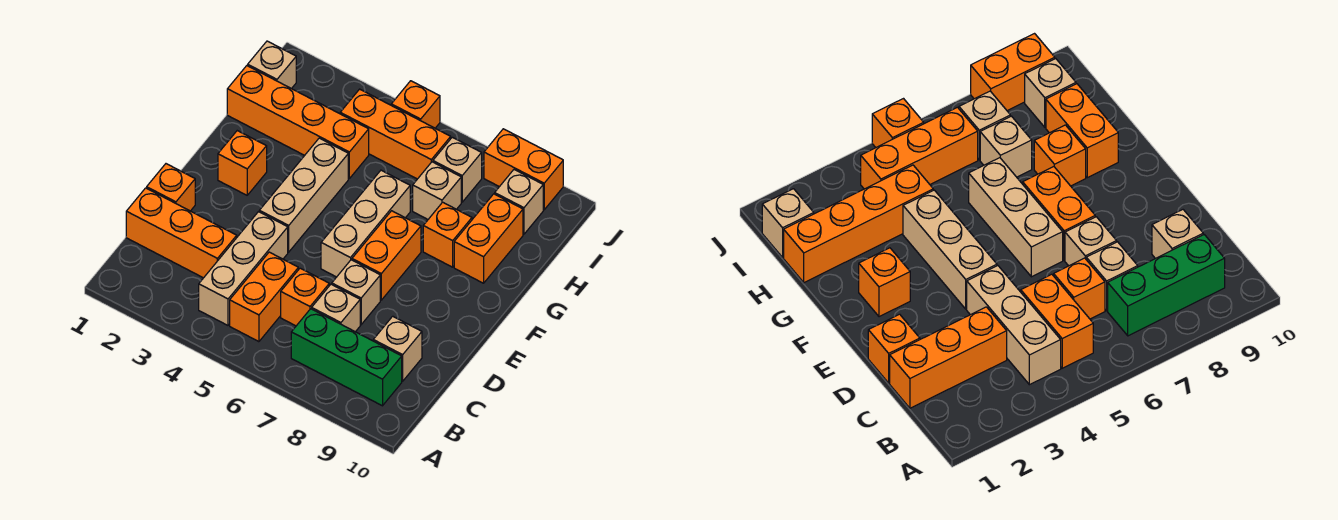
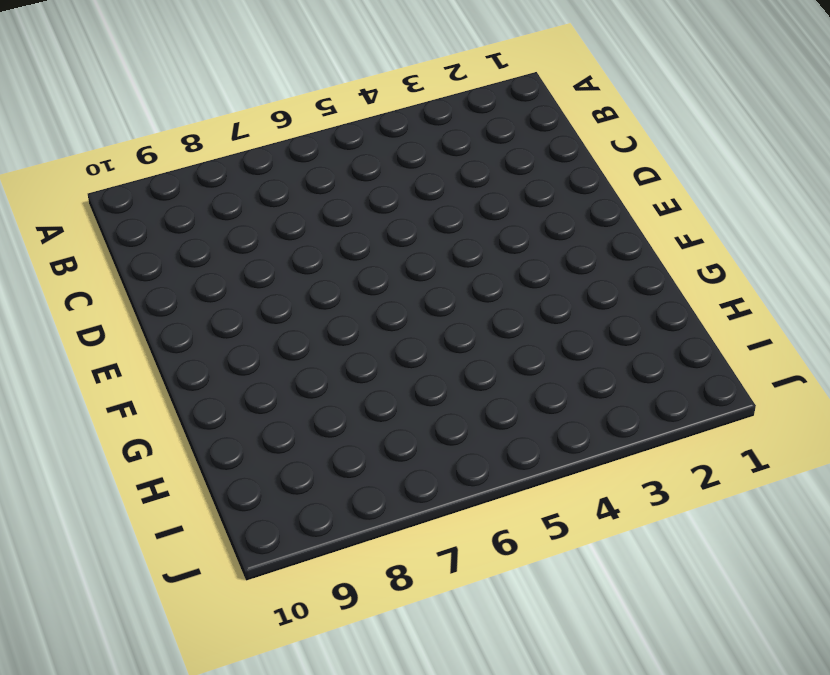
none -> tan 1x3 brick [199,212,288,325]
none -> orange 1x2 brick [230,252,298,342]
none -> green 1x3 brick [291,309,402,406]

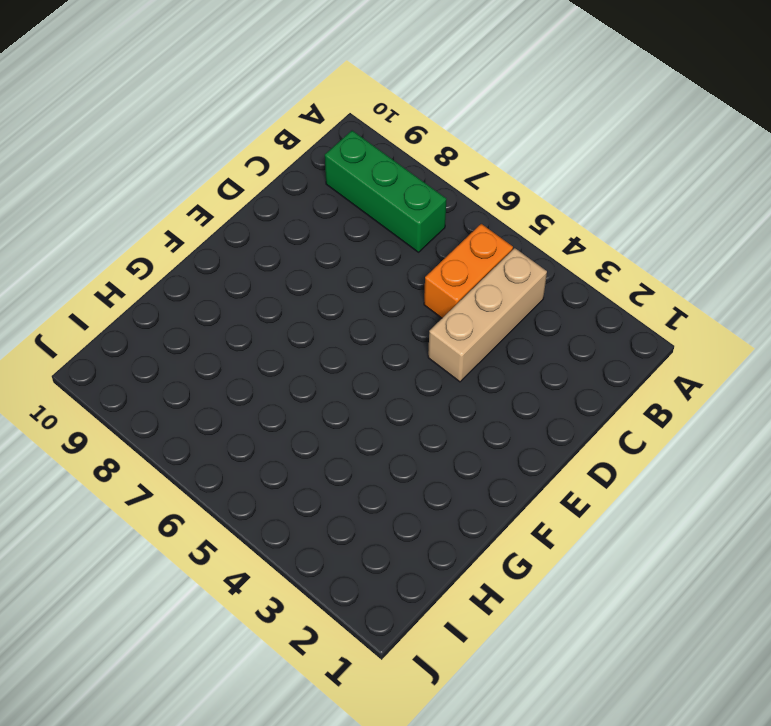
none -> orange 1x3 brick [126,188,237,278]
none -> orange 1x1 brick [281,268,329,326]
none -> tan 1x1 brick [312,284,360,332]

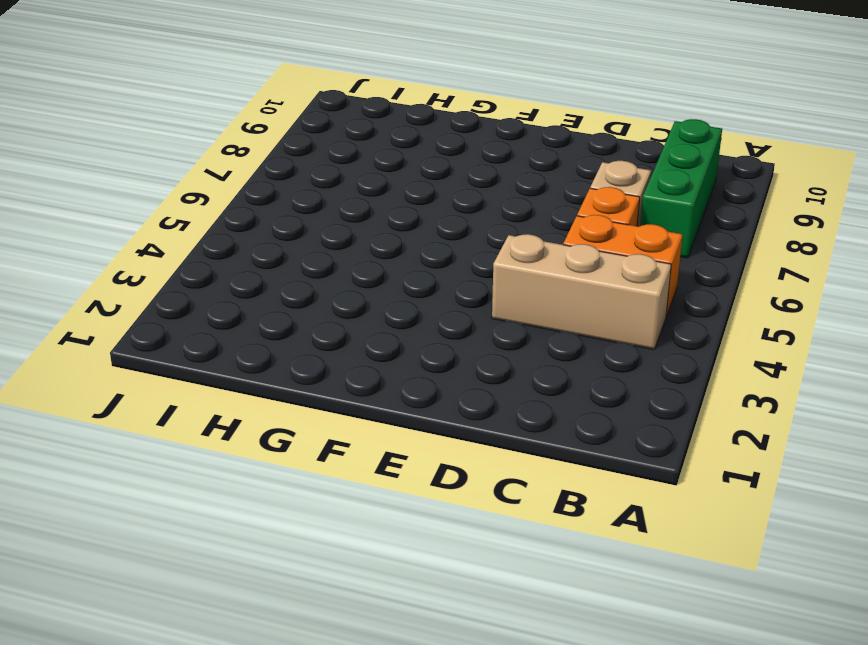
none -> orange 1x3 brick [126,188,237,278]
none -> tan 1x1 brick [373,316,422,381]
none -> orange 1x1 brick [147,164,195,211]

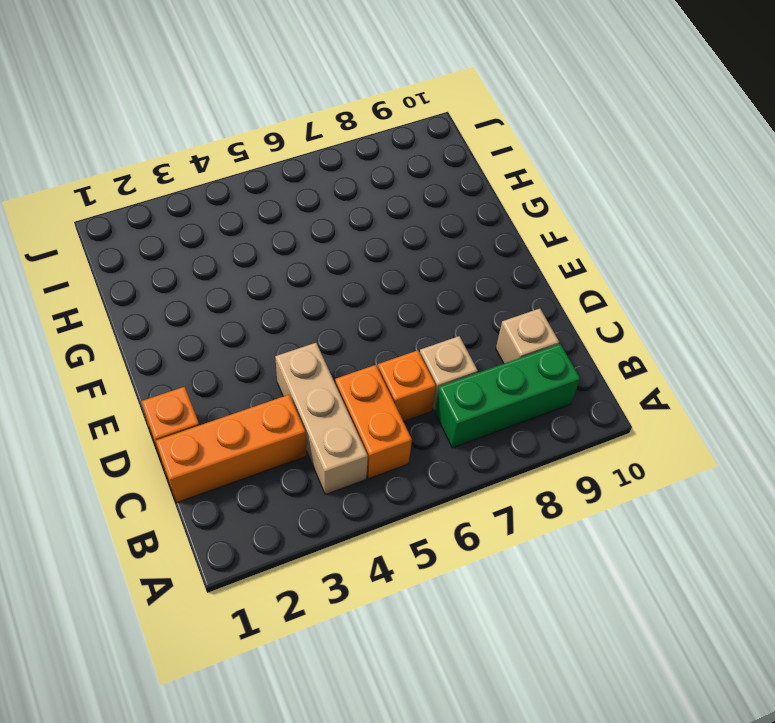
none -> tan 1x1 brick [332,260,380,325]
none -> tan 1x3 brick [259,138,348,252]
none -> tan 1x3 brick [321,170,410,277]

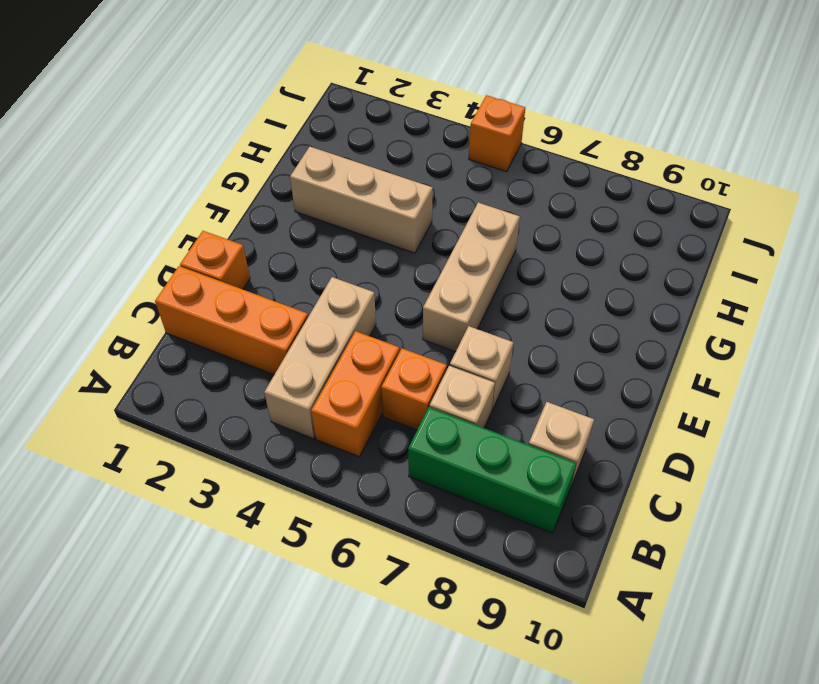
tan 1x3 brick [290,147,433,253] -> tan 1x3 brick turned to [259,138,348,252]
none -> orange 1x2 brick [352,211,421,300]
none -> orange 1x1 brick [218,131,267,195]
none -> orange 1x1 brick [423,202,472,267]

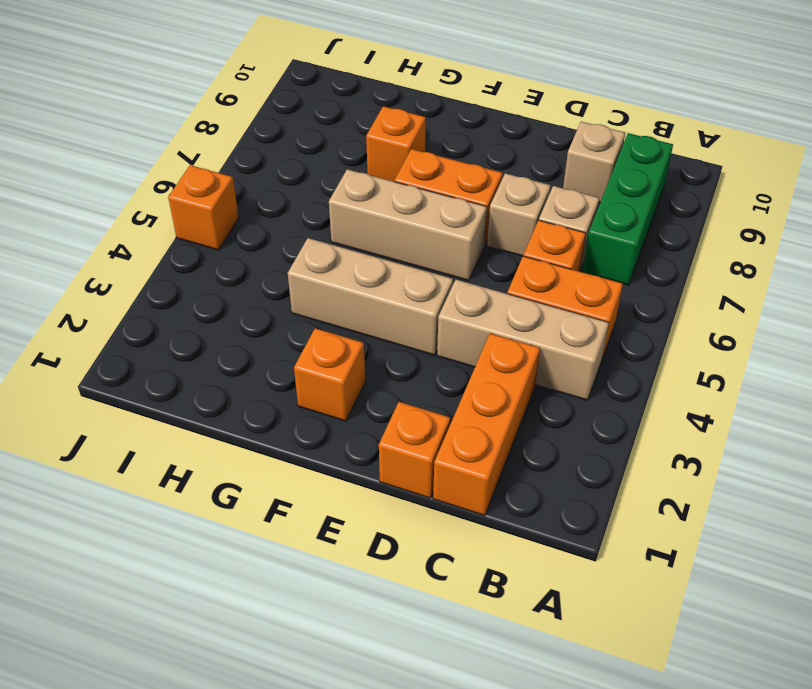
none -> orange 1x2 brick [454,194,523,283]
none -> orange 1x4 brick [227,66,369,178]
none -> tan 1x1 brick [413,162,461,219]

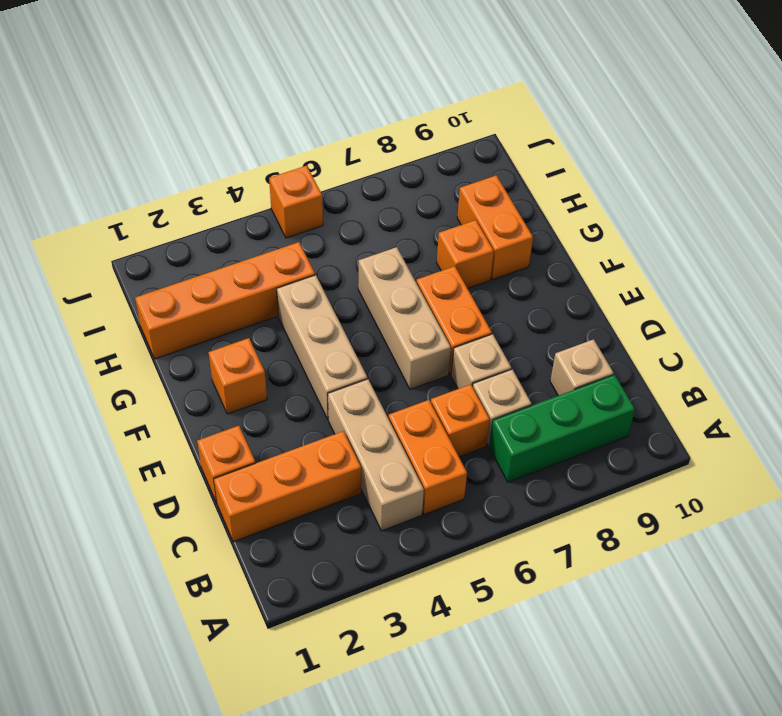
none -> tan 1x1 brick [413,162,461,219]
none -> tan 1x1 brick [248,41,296,89]
none -> orange 1x3 brick [340,89,451,179]

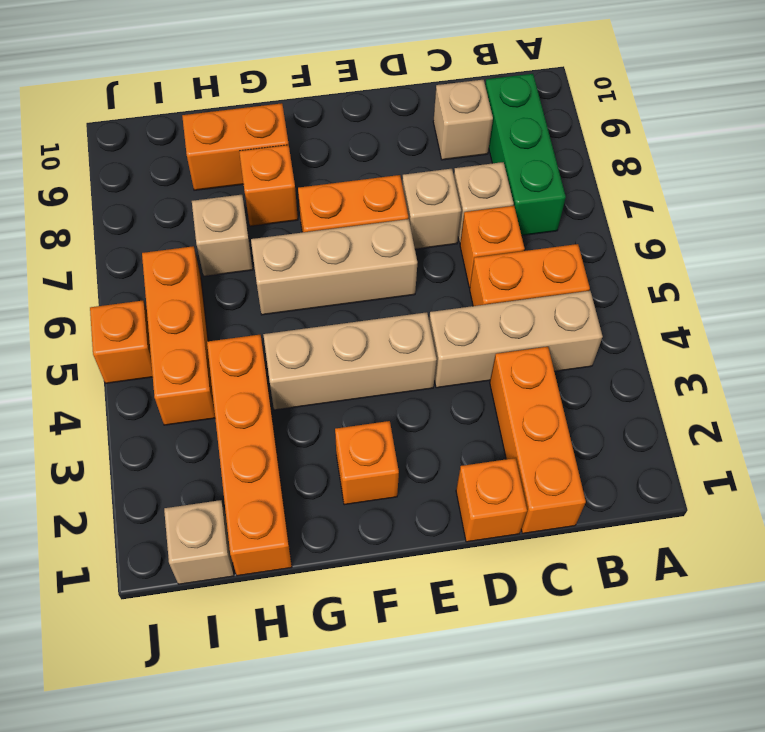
none -> tan 1x1 brick [433,137,482,202]
none -> tan 1x1 brick [495,170,543,234]
none -> orange 1x2 brick [484,129,563,210]

